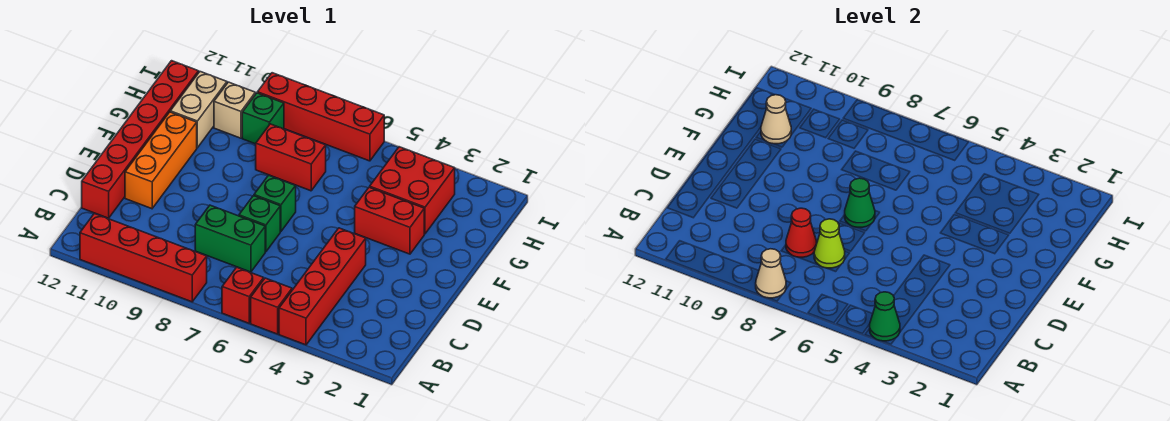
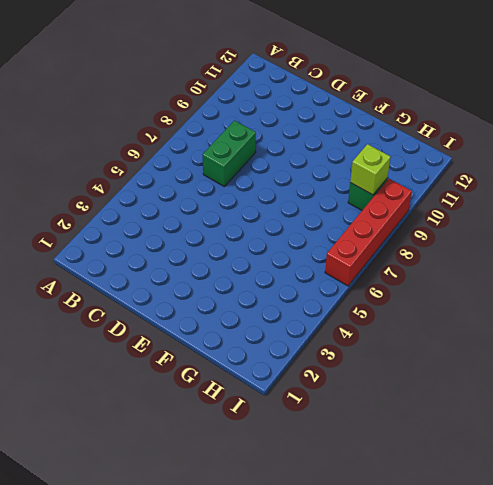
lime 1x1 brick [350,144,391,195] -> none
none -> red 1x4 brick [279,228,366,345]
none -> red 1x1 brick [251,278,292,334]
none -> red 1x1 brick [222,267,264,323]

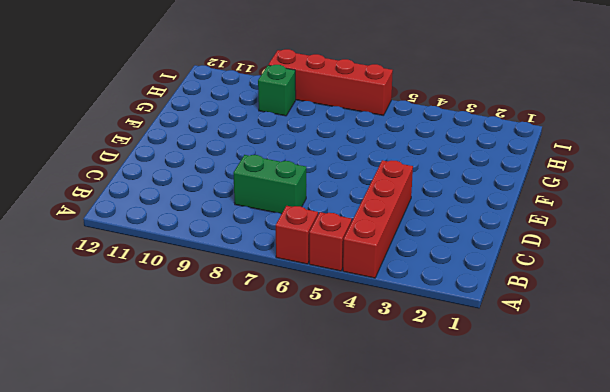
none -> red 1x4 brick [80,213,207,302]
none -> red 1x6 brick [82,61,198,218]
none -> green 1x1 brick [239,196,280,252]

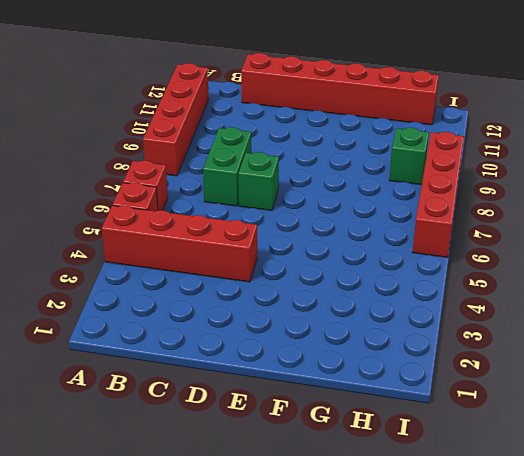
none -> orange 1x3 brick [125,112,197,209]
none -> green 1x1 brick [254,175,296,231]
none -> red 1x2 brick [355,187,424,254]

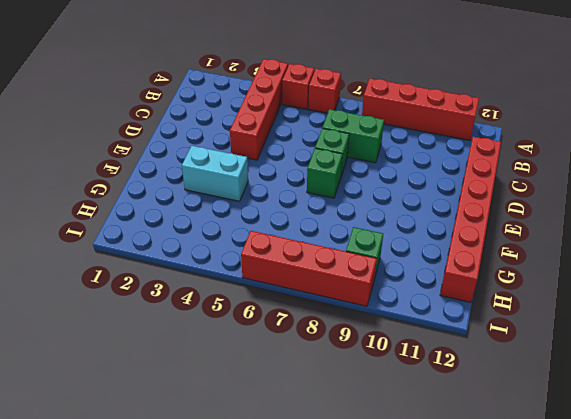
cyan 1x2 brick [182,146,248,201] -> red 1x2 brick [355,187,424,254]
none -> orange 1x3 brick [125,112,197,209]
none -> red 2x2 brick [370,147,455,234]
none -> red 1x2 brick [256,124,326,191]

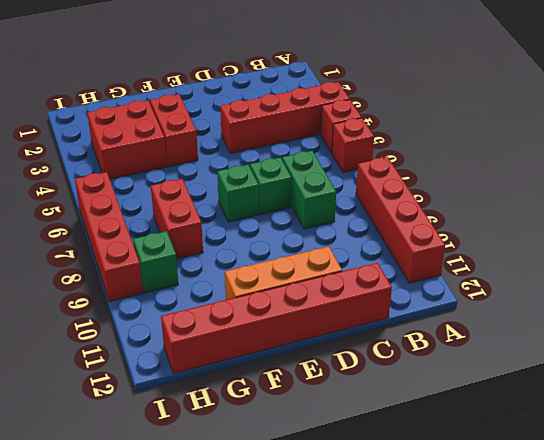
none -> tan 1x2 brick [170,72,227,148]
none -> tan 1x1 brick [214,82,255,138]
none -> green 1x1 cone [869,292,900,341]

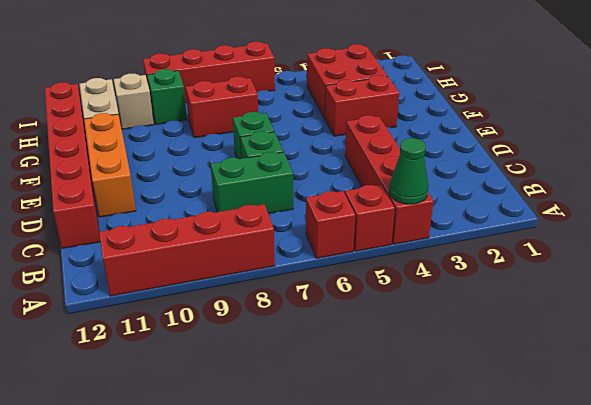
none -> tan 1x1 cone [756,249,786,298]
none -> lime 1x1 cone [814,219,845,268]
none -> red 1x1 cone [786,208,816,257]

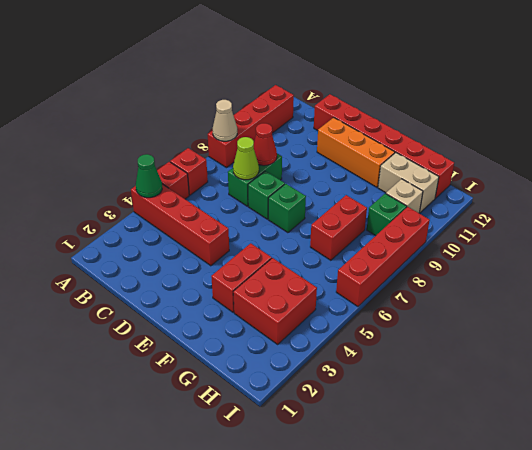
none -> green 1x1 cone [845,178,875,227]
none -> tan 1x1 cone [761,95,791,144]

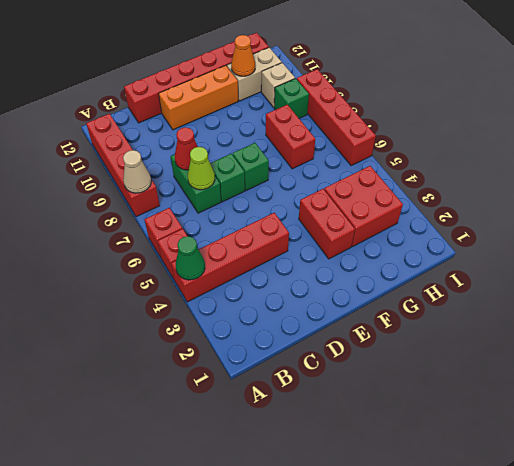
orange 1x1 cone [231,35,255,76] -> tan 1x1 cone [761,95,791,144]
none -> green 1x1 cone [845,178,875,227]

